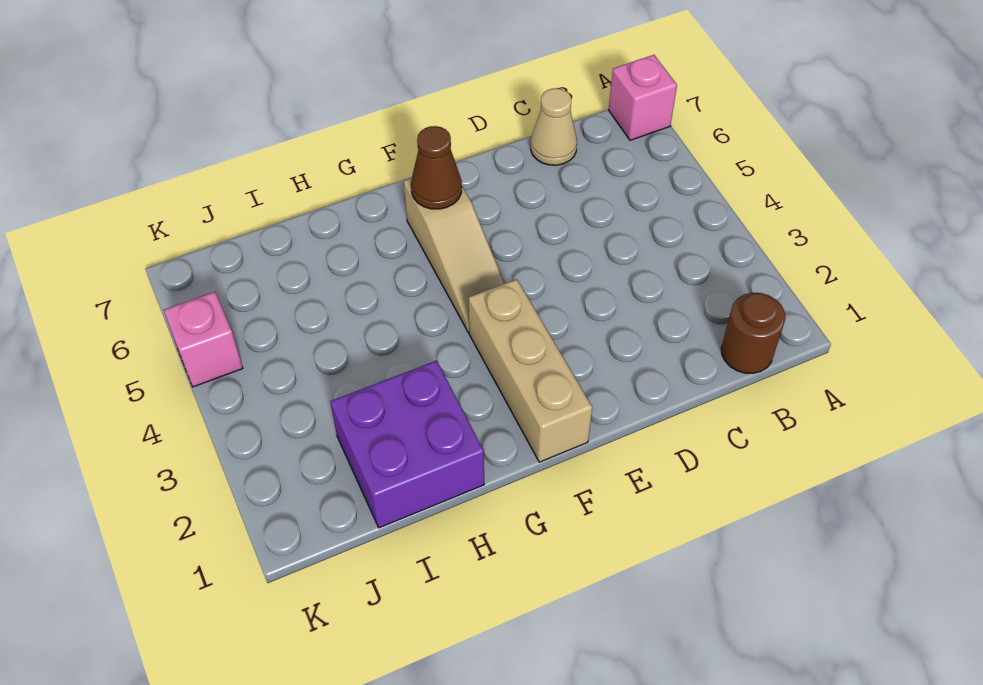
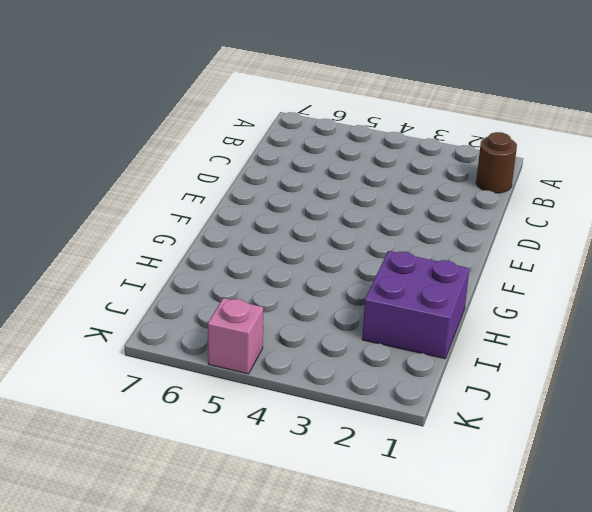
none -> pink 1x1 brick [609,55,677,140]
none -> tan 1x1 cone [531,88,577,165]

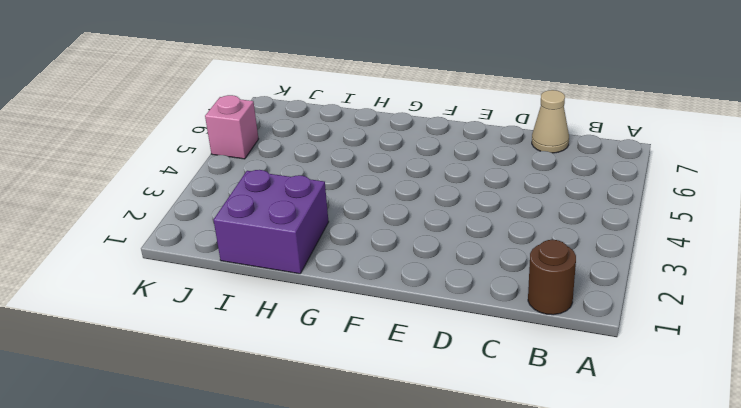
none -> pink 1x1 brick [609,55,677,140]
none -> tan 1x3 brick [469,279,592,462]

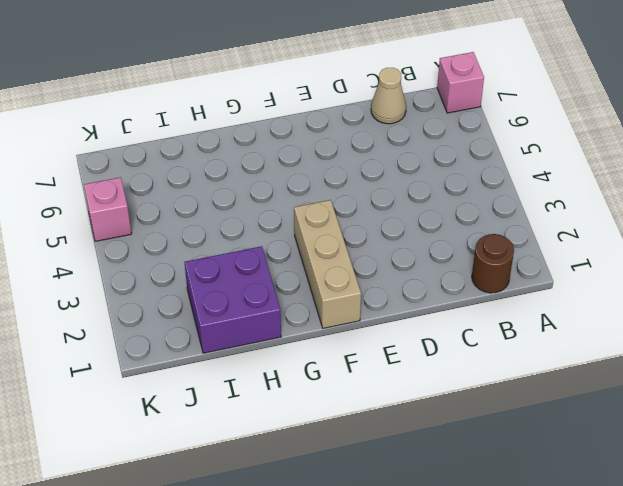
none -> tan 1x3 slope [404,178,505,333]
none -> brown 1x1 cone [411,126,462,209]

